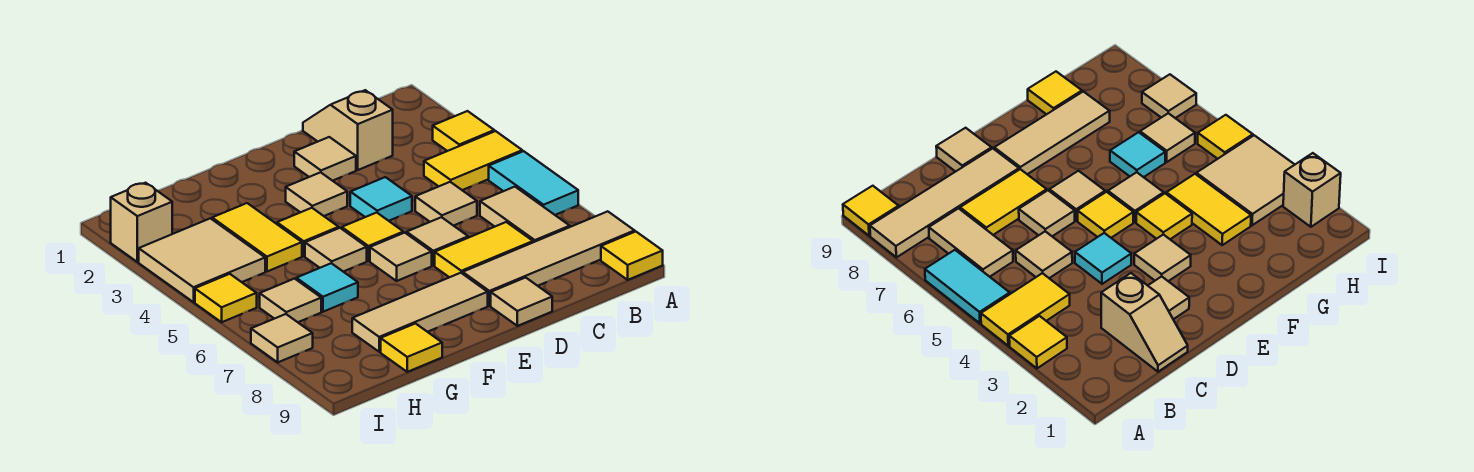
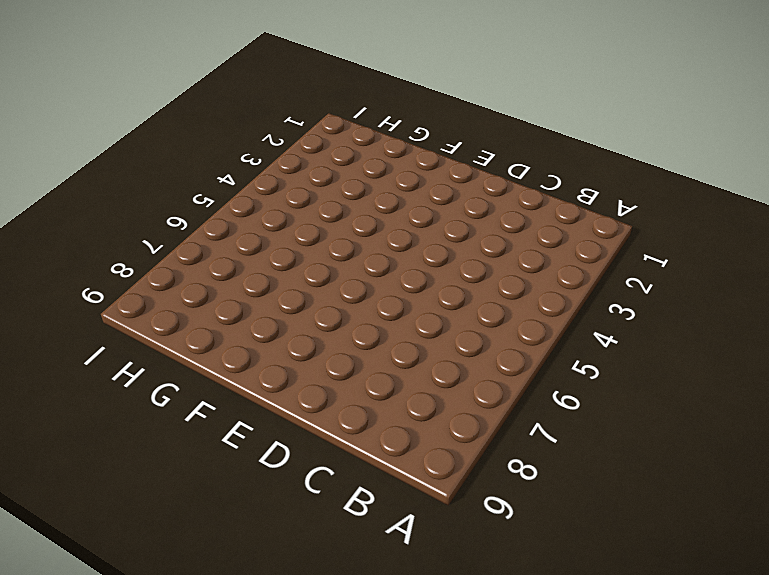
none -> yellow 1x1 tile [433,111,494,151]
none -> yellow 1x2 tile [424,131,522,190]
none -> cyan 1x2 tile [489,151,578,215]

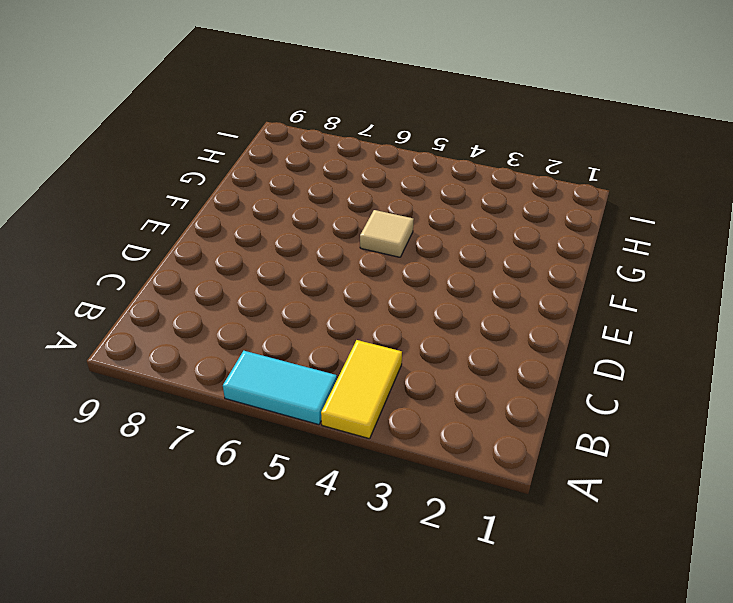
none -> yellow 1x1 tile [433,111,494,151]
none -> tan 1x4 tile [463,211,635,306]
none -> yellow 1x1 tile [601,232,663,280]

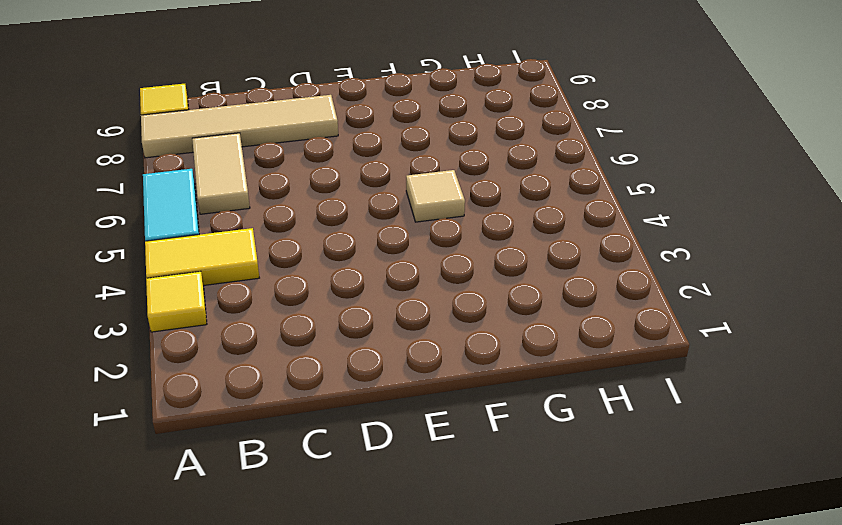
none -> tan 1x2 slope [303,90,393,170]
none -> tan 1x1 tile [415,182,477,226]
none -> yellow 1x2 tile [435,222,533,277]

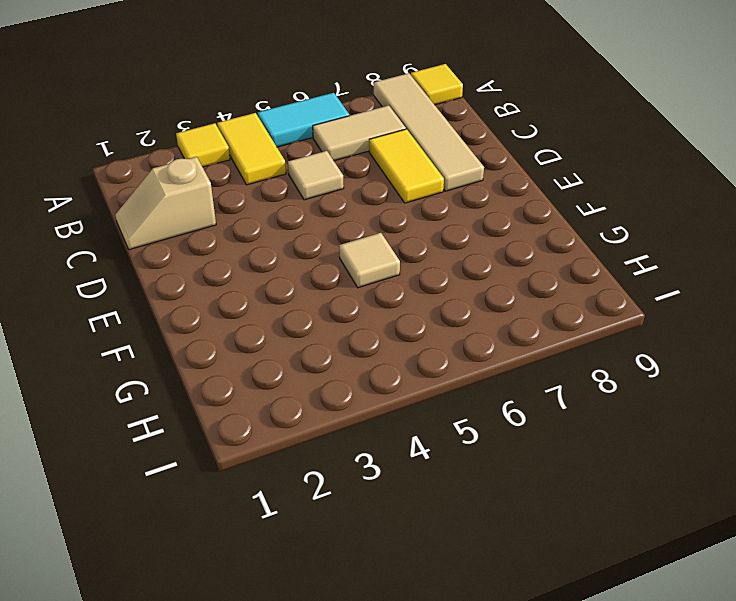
none -> tan 1x1 tile [294,137,356,181]
none -> cyan 1x1 tile [350,177,412,221]
none -> tan 1x1 tile [407,217,468,266]

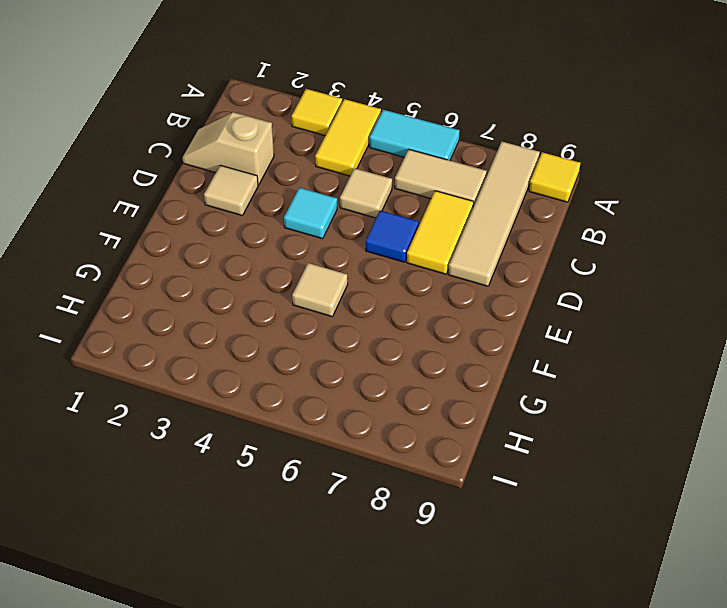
blue 1x1 tile [366,210,419,262] -> tan 1x1 tile [407,217,468,266]
none -> tan 1x1 tile [491,277,552,326]
none -> tan 1x1 tile [286,172,347,216]
none -> yellow 1x1 tile [342,213,403,261]

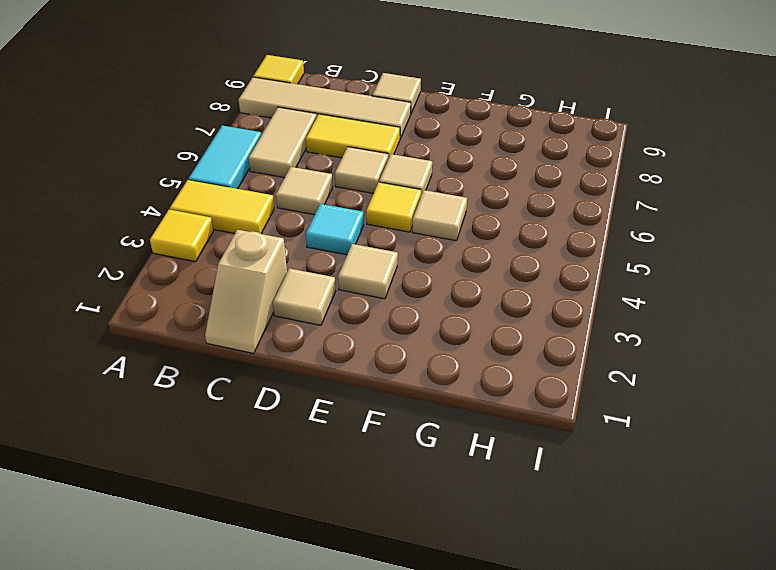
none -> tan 1x3 tile [352,273,488,352]
none -> yellow 1x1 tile [277,208,339,256]
none -> yellow 1x2 tile [212,203,302,272]

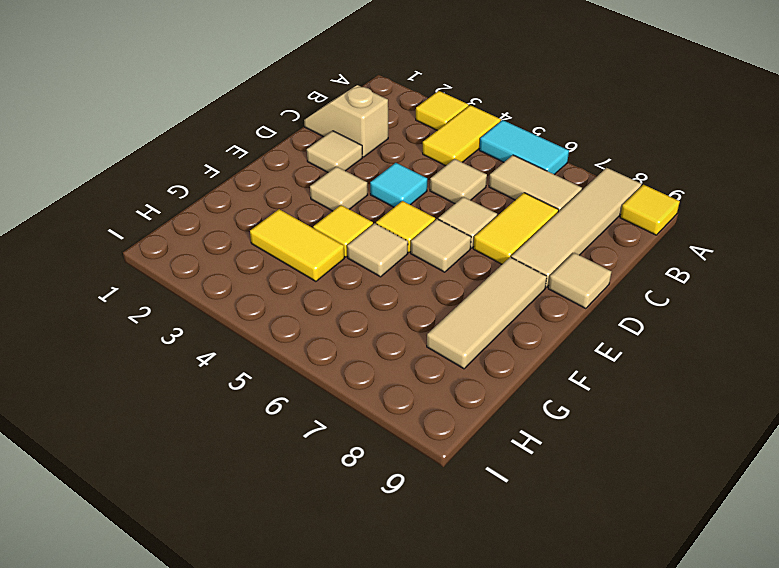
none -> cyan 1x1 tile [296,263,358,312]
none -> yellow 1x1 tile [381,324,442,372]
none -> tan 2x2 tile [139,218,265,302]

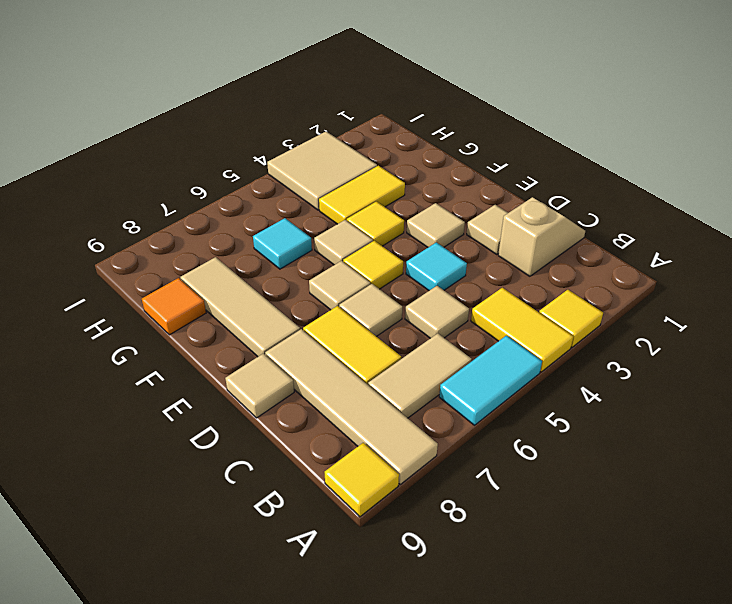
orange 1x1 tile [142,278,206,335] -> yellow 1x1 tile [381,324,442,372]
none -> tan 1x1 tile [260,279,321,322]
none -> tan 1x1 brick [111,183,172,262]
none -> yellow 1x1 tile [195,274,257,322]

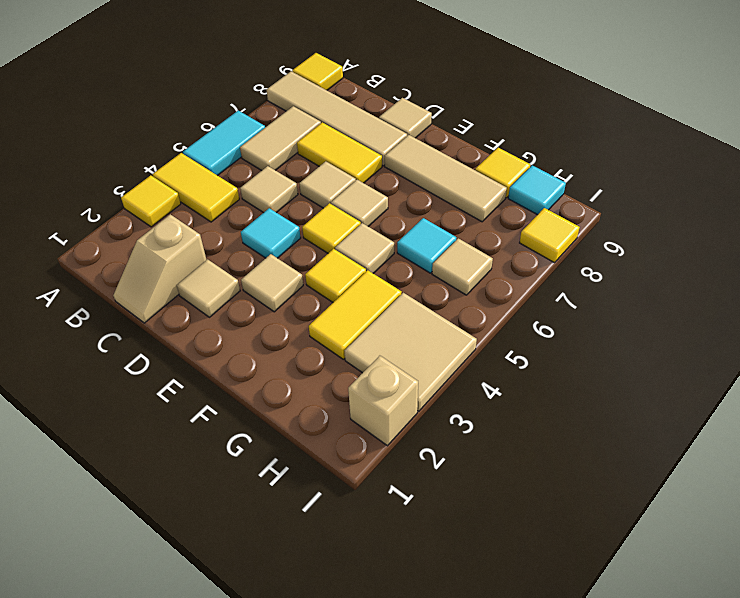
cyan 1x1 tile [508,165,566,215] -> none
yellow 1x1 tile [520,208,580,263] -> yellow 1x1 tile moved to [195,274,257,322]
none -> tan 1x1 tile [251,314,313,362]

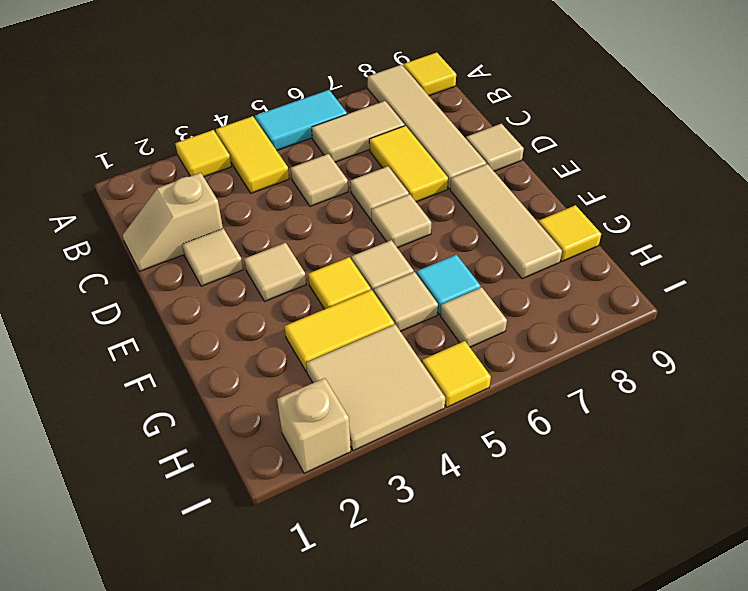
tan 1x1 tile [374,272,438,331] -> tan 1x1 tile moved to [251,314,313,362]
none -> cyan 1x1 tile [350,177,412,221]
none -> yellow 1x1 tile [342,213,403,261]

